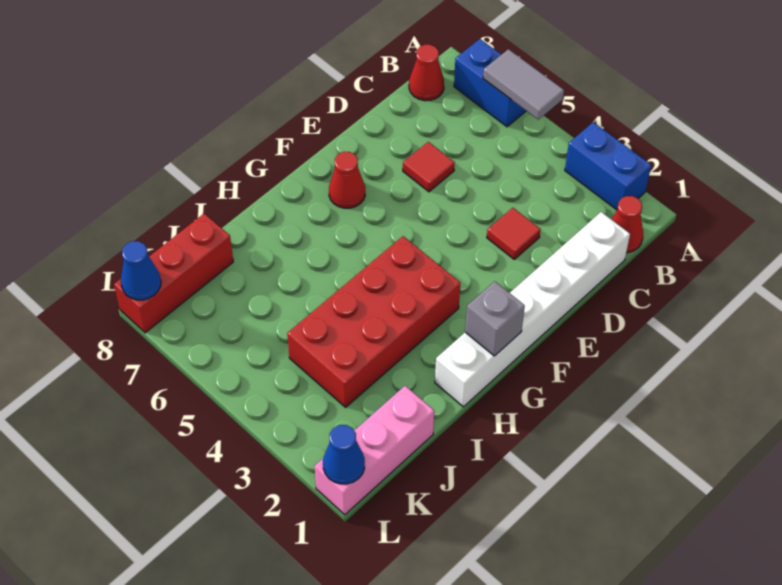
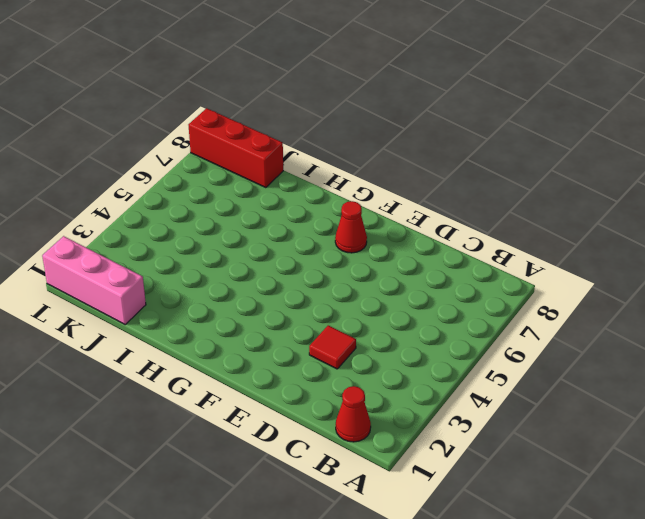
none -> blue 1x2 brick [565,122,651,210]
none -> blue 1x2 brick [454,39,526,127]
none -> red 1x1 cone [409,45,444,101]

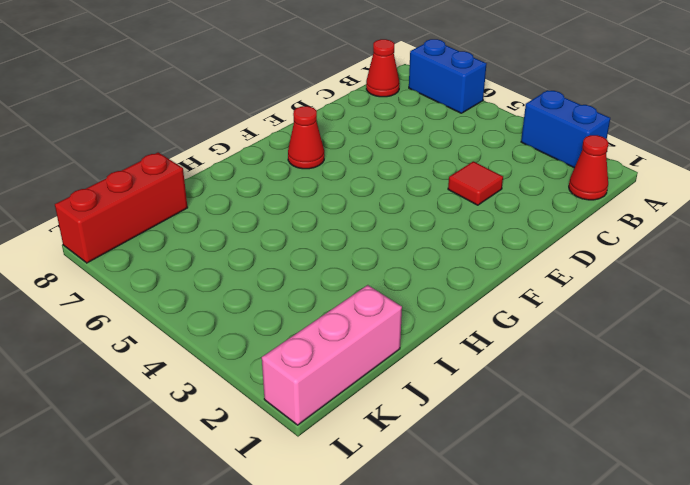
none -> white 1x6 brick [435,212,630,407]
none -> red 1x1 tile [403,142,455,192]
none -> red 2x4 brick [287,236,460,407]

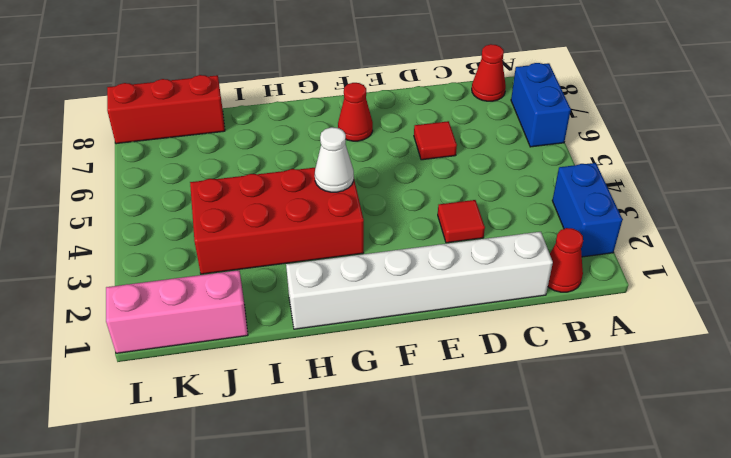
white 1x1 cone [315,127,354,192] -> none
none -> grey 1x2 tile [483,49,564,120]
none -> grey 1x1 brick [465,281,525,356]
none -> blue 1x1 cone [323,425,365,484]

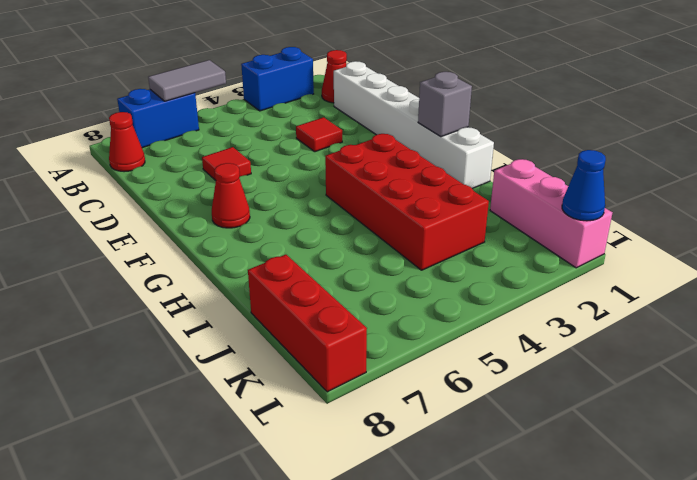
none -> blue 1x1 cone [121,241,161,300]

